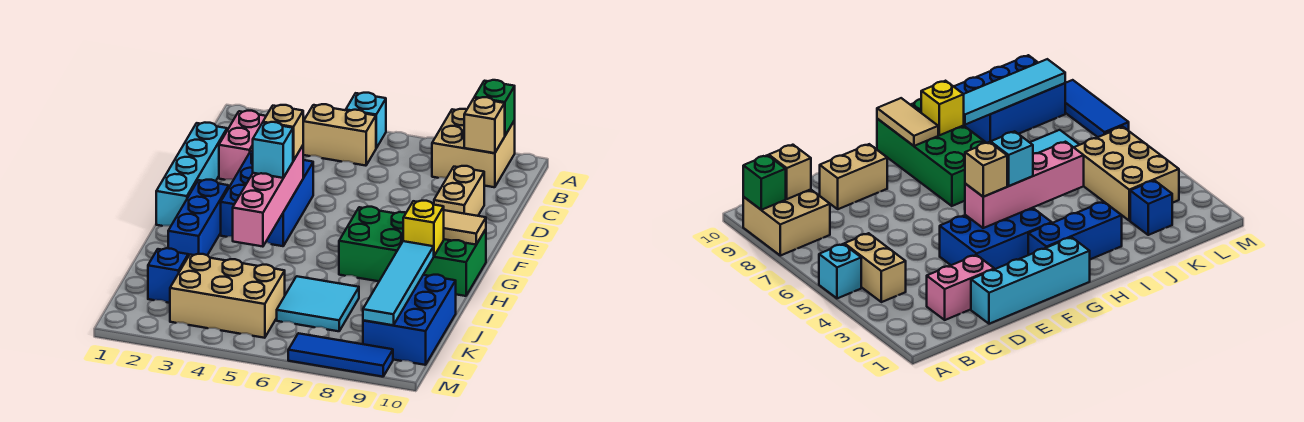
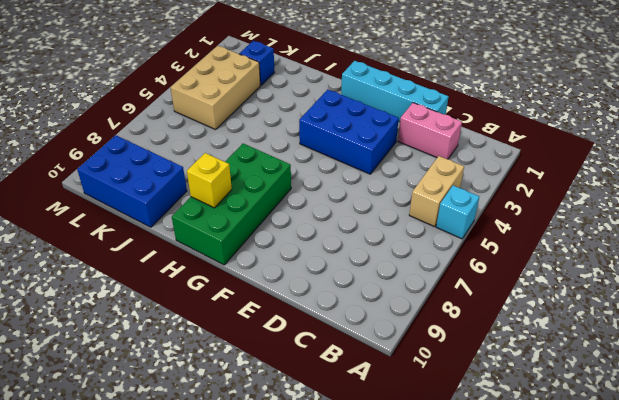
none -> tan 2x2 brick [432,109,515,187]
none -> tan 1x2 brick [434,166,484,216]
none -> blue 1x3 brick [168,180,229,256]

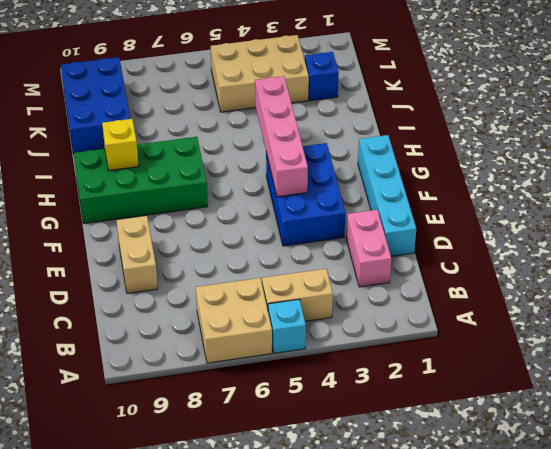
tan 2x2 brick [196,278,272,363] -> tan 2x2 brick moved to [432,109,515,187]
none -> blue 1x3 brick [168,180,229,256]
none -> cyan 2x2 tile [277,276,359,331]
none -> blue 1x3 tile [288,333,393,377]

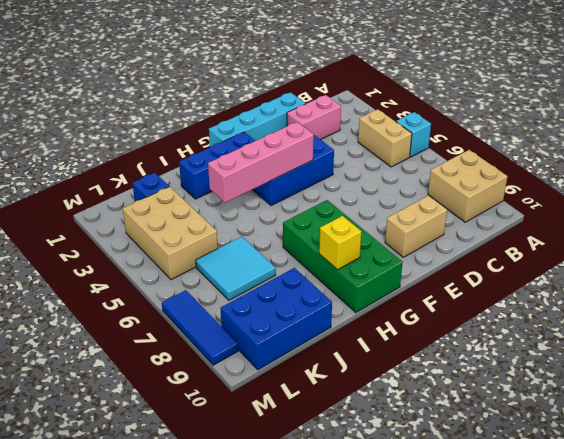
none -> green 1x1 brick [474,80,515,135]
none -> tan 1x1 brick [464,97,505,153]
none -> tan 1x2 tile [444,210,486,245]

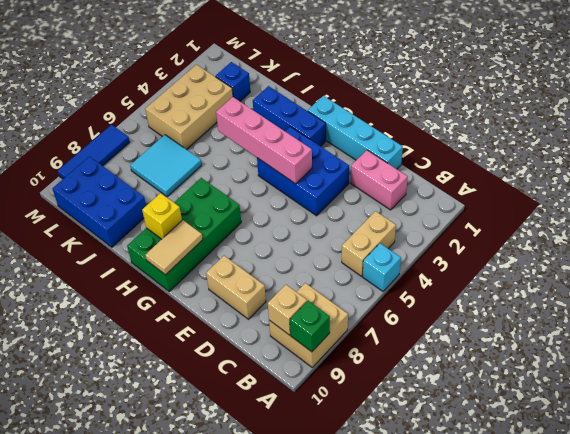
none -> cyan 1x4 tile [363,241,434,325]
none -> tan 1x1 brick [263,105,303,161]
none -> cyan 1x1 brick [253,122,293,178]

